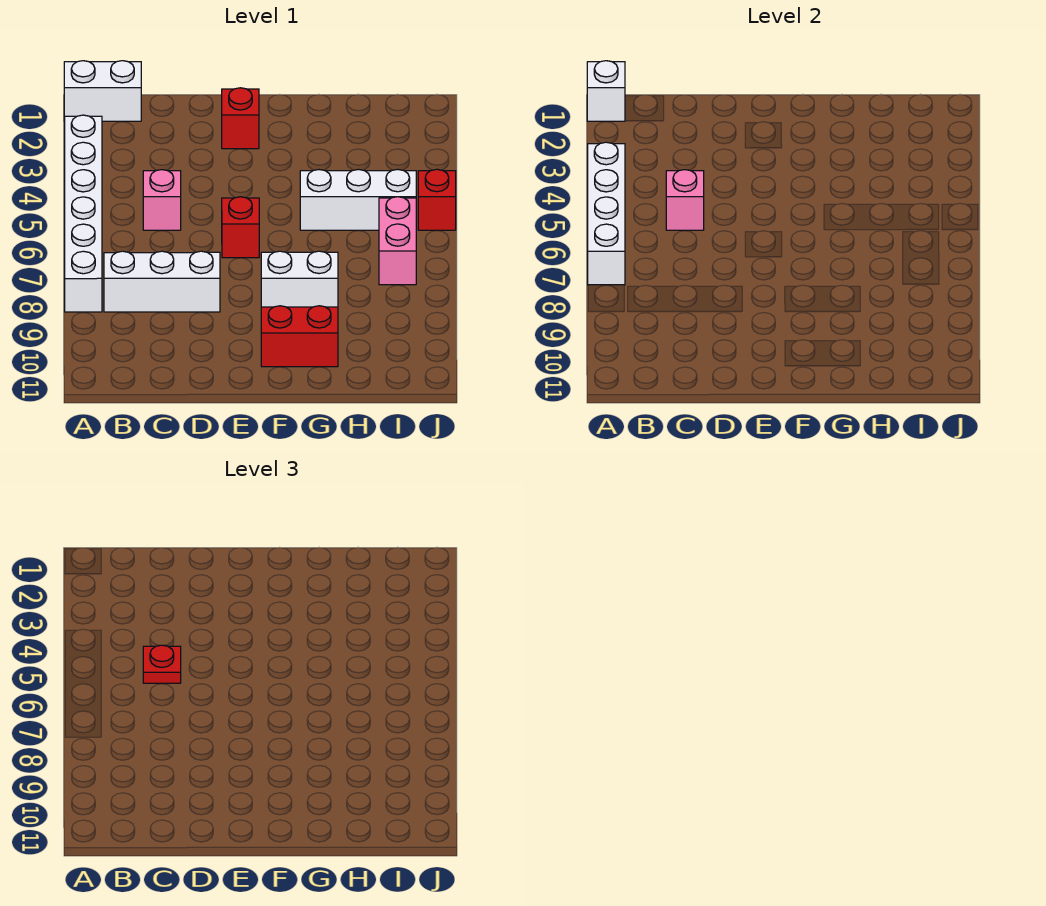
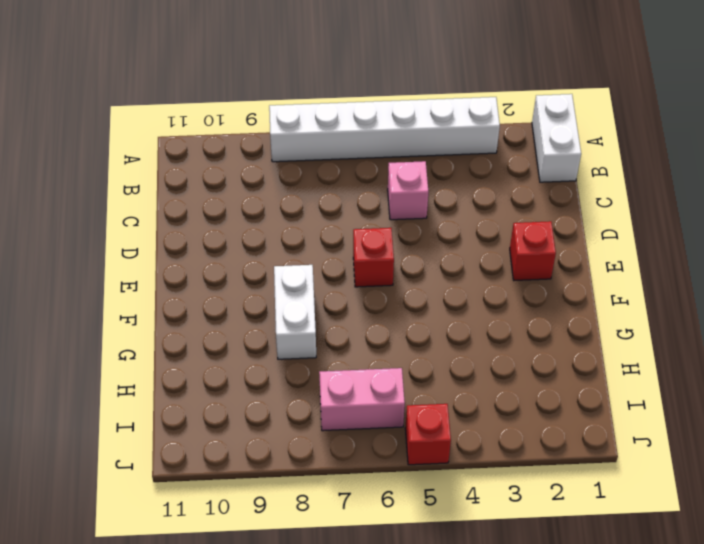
none -> white 1x3 brick [104,251,220,312]
none -> red 1x2 brick [261,306,338,367]
none -> white 1x3 brick [300,169,416,230]

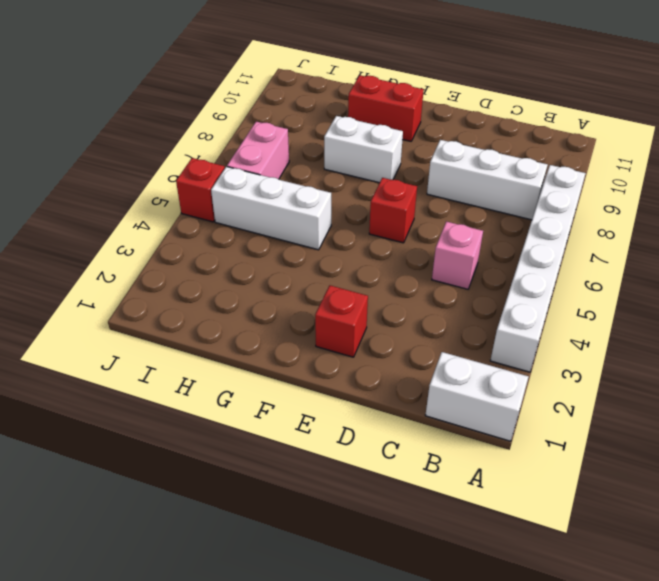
none -> white 1x1 brick [587,61,625,121]
none -> white 1x4 brick [588,142,625,285]
none -> pink 1x1 brick [666,170,704,230]

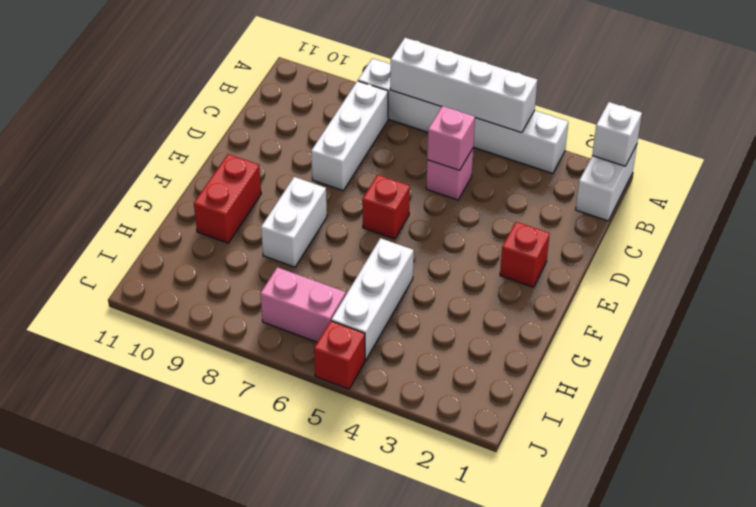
none -> red 1x1 plate [143,645,181,683]

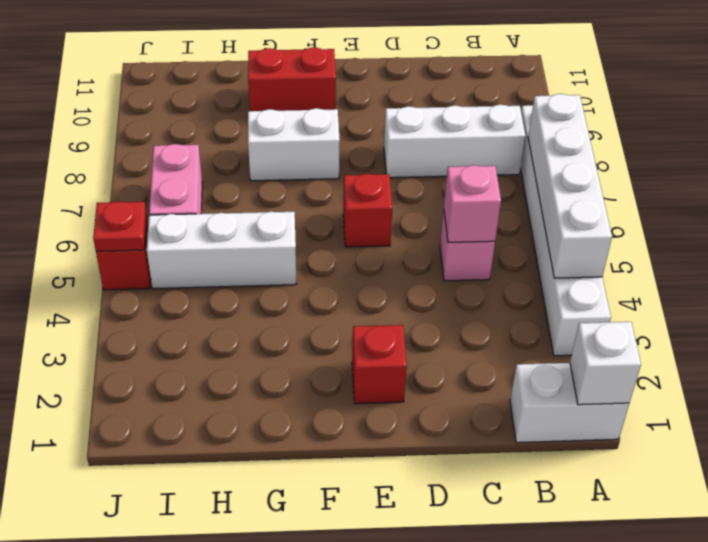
red 1x1 plate [93,201,146,251] -> red 1x1 plate moved to [143,645,181,683]

